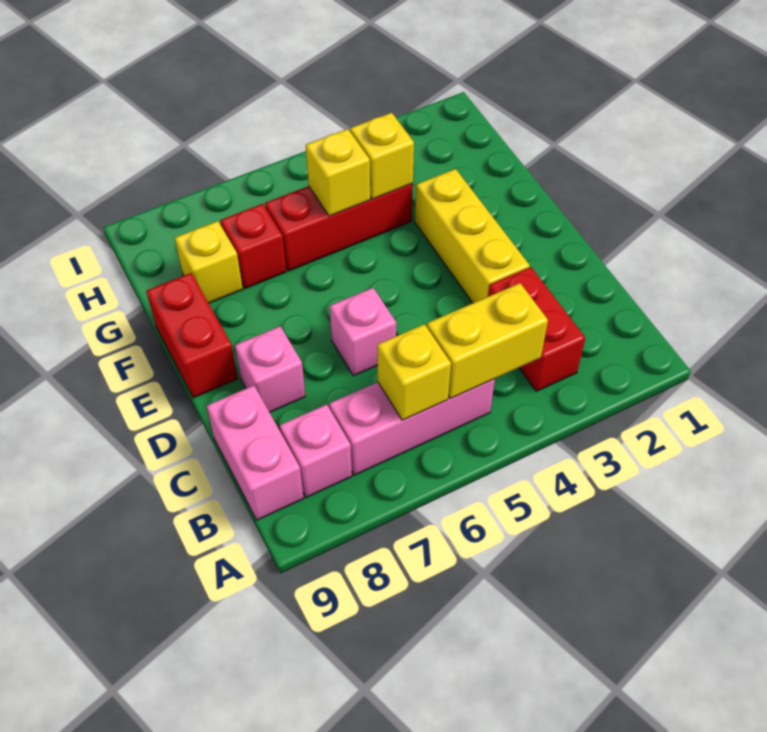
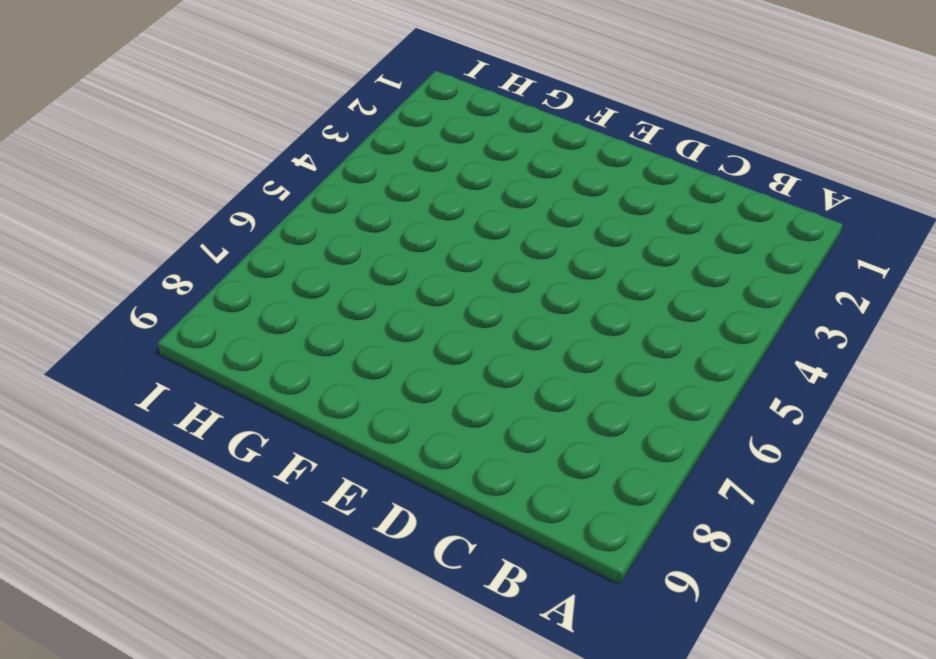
none -> red 1x2 brick [488,267,585,391]
none -> pink 1x3 brick [329,379,495,475]
none -> pink 1x1 brick [279,404,352,497]

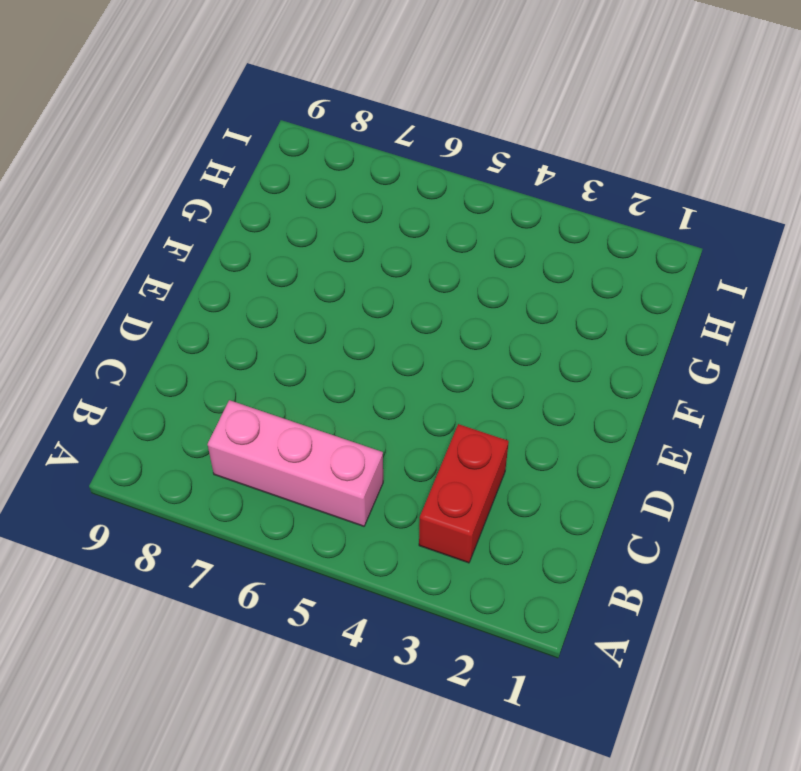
none -> pink 1x1 brick [279,404,352,497]
none -> pink 1x2 brick [207,385,304,520]
none -> yellow 1x3 brick [415,169,530,303]

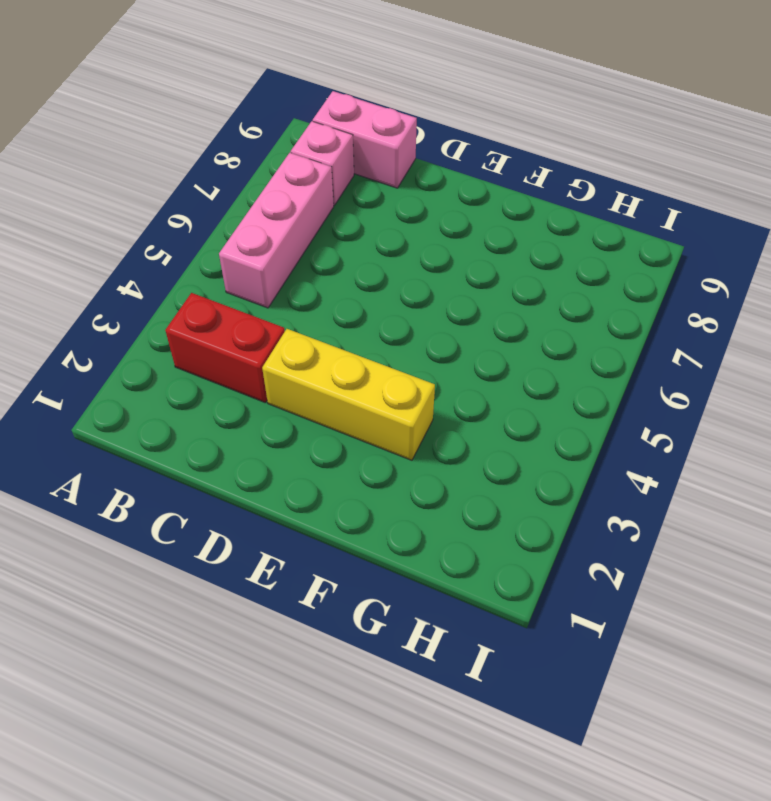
none -> pink 1x1 brick [330,288,396,376]
none -> pink 1x1 brick [235,326,305,412]
none -> red 1x2 brick [147,273,238,398]

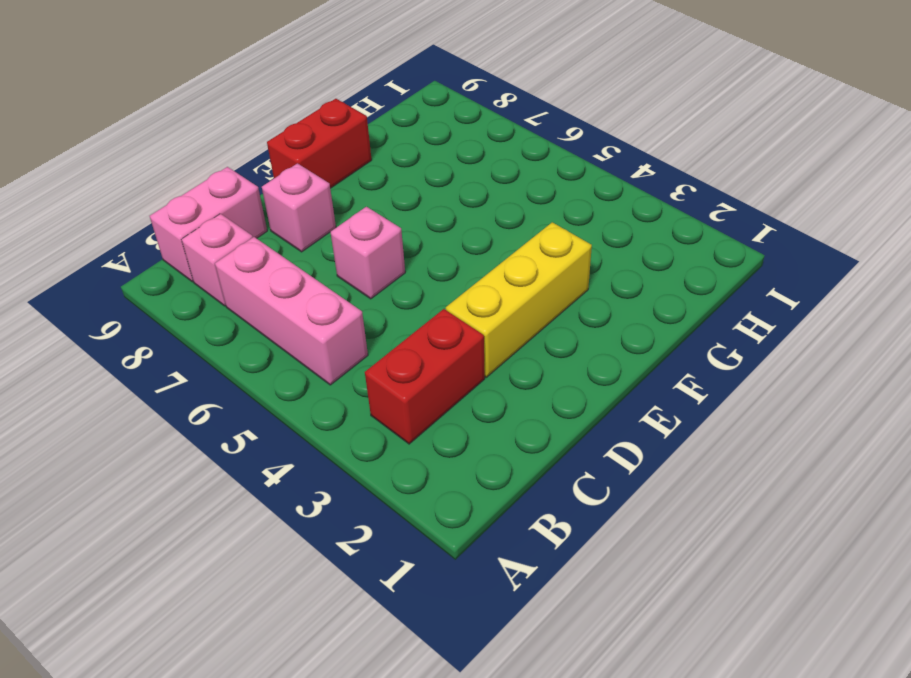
none -> red 1x3 brick [265,184,413,271]
none -> red 1x1 brick [220,204,286,288]
none -> yellow 1x1 brick [175,221,243,303]

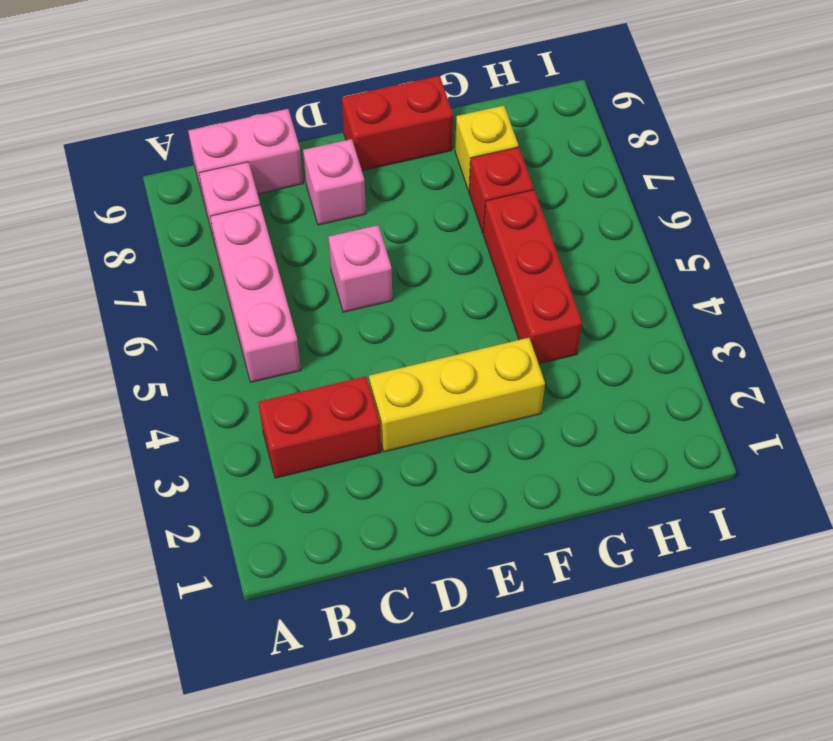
none -> yellow 1x2 brick [427,283,548,398]
none -> yellow 1x1 brick [377,324,451,420]
none -> yellow 1x1 brick [350,113,414,199]

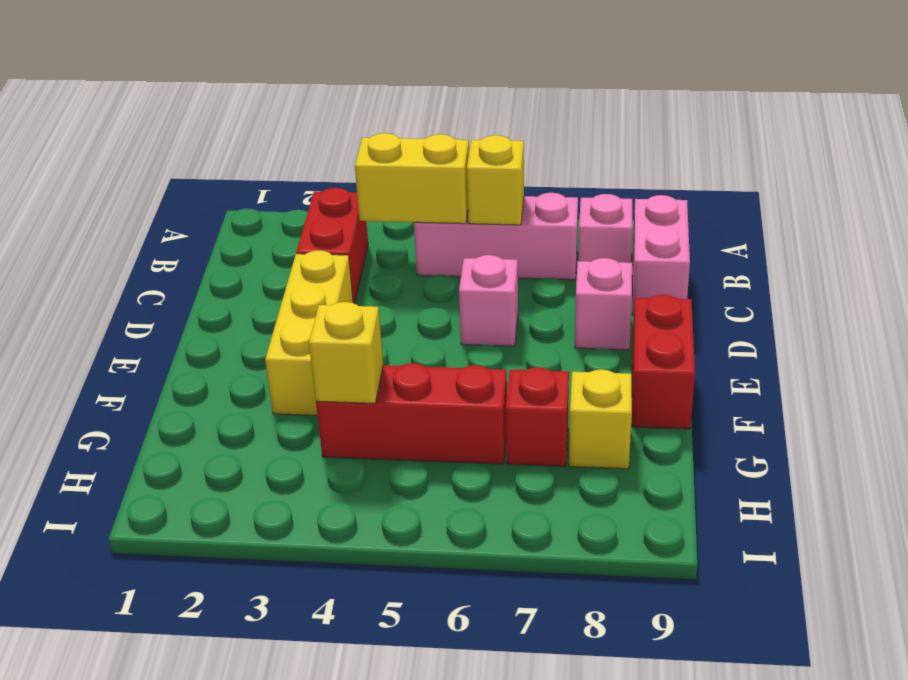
none -> yellow 1x1 brick [306,129,370,216]

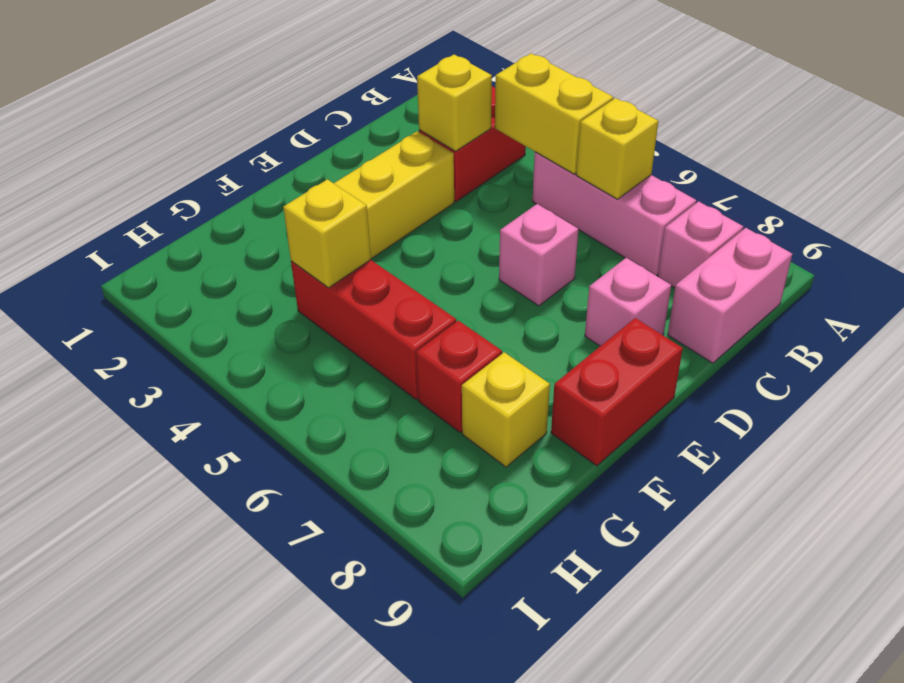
yellow 1x1 brick [417,55,492,151] -> yellow 1x1 brick moved to [306,129,370,216]

